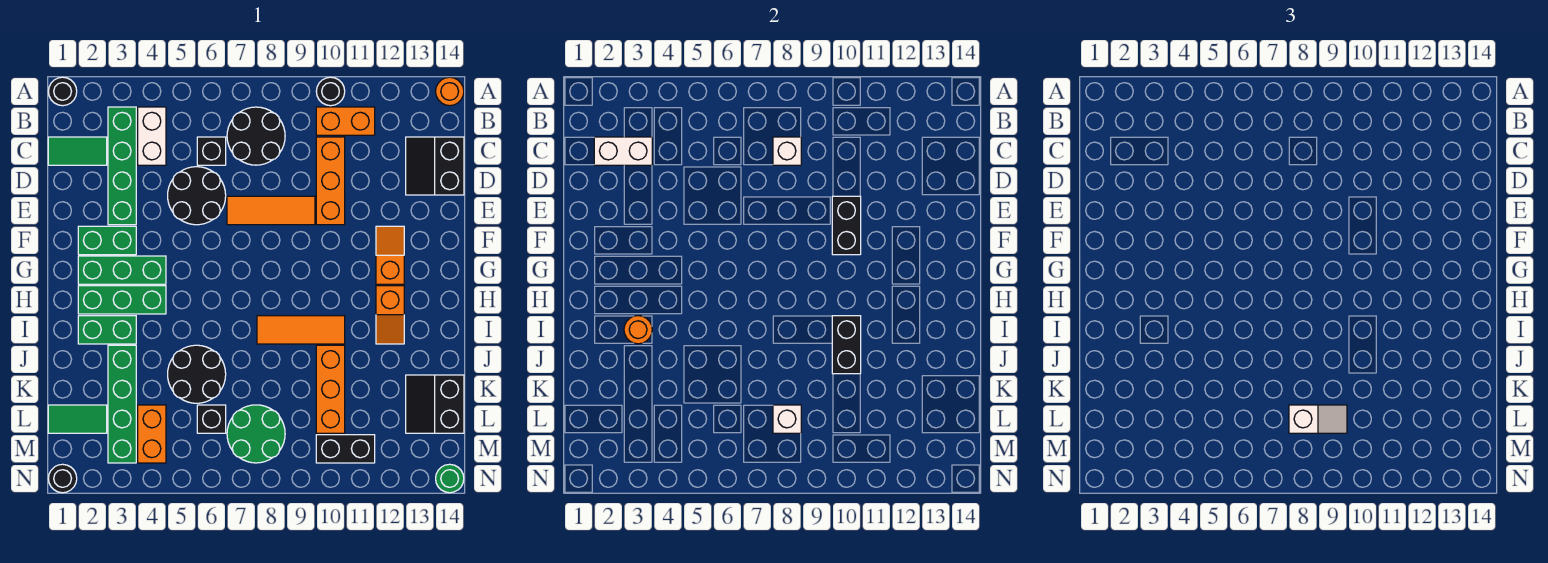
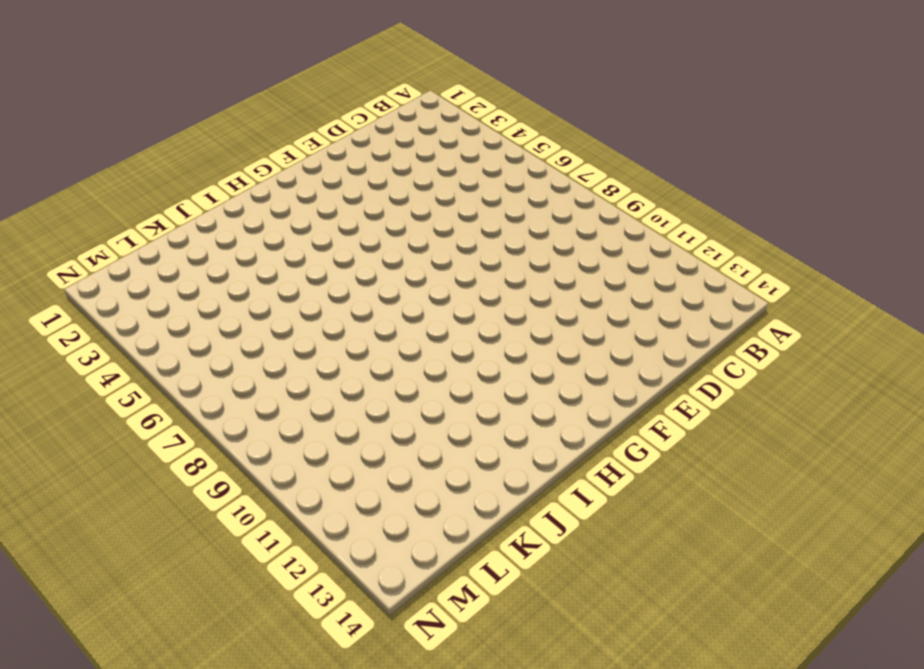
none -> black 1x1 round brick [48,77,77,106]
none -> black 1x1 round brick [316,77,345,106]
none -> orange 1x1 round brick [436,77,464,106]
none -> green 1x4 brick [108,107,136,225]

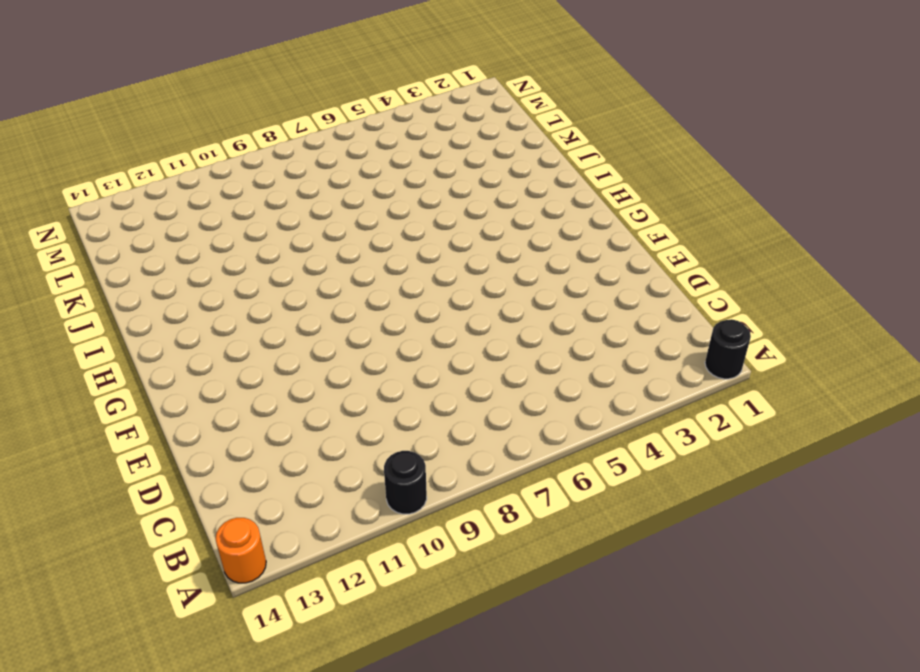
none -> green 1x4 brick [108,107,136,225]
none -> white 1x2 brick [138,107,166,165]
none -> black 2x2 round brick [227,107,285,165]
none -> orange 1x2 brick [316,107,375,135]

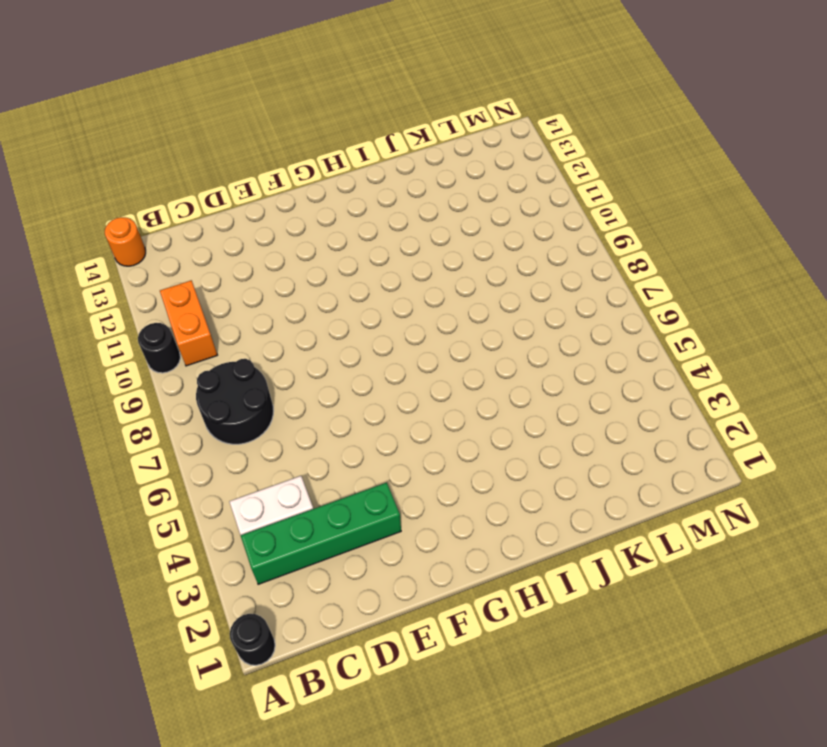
none -> green 1x2 tile [48,137,107,165]
none -> black 1x1 brick [197,137,226,165]
none -> orange 1x3 brick [316,137,345,225]
none -> black 2x2 slope [406,137,464,195]

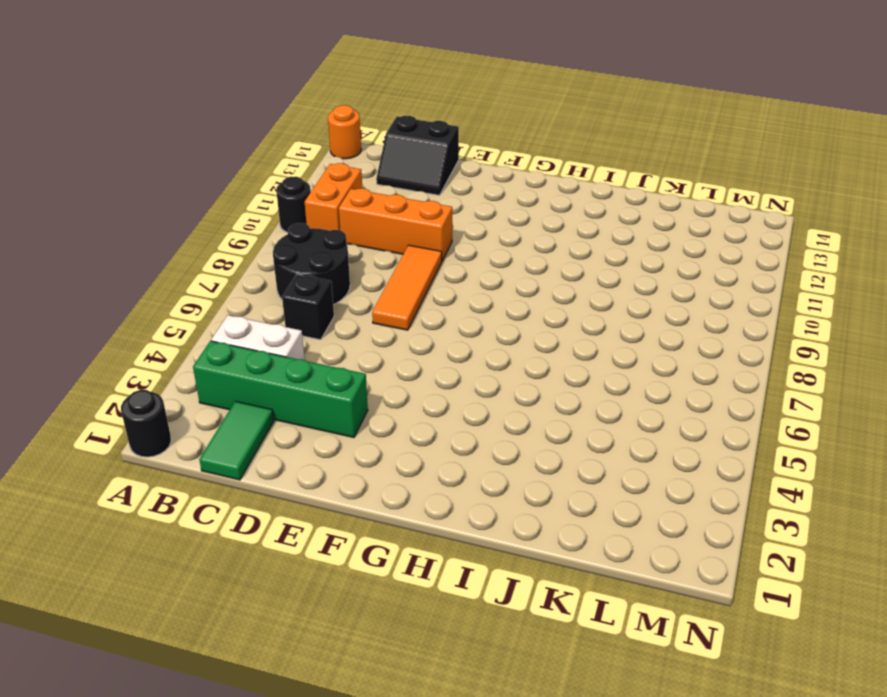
none -> black 2x2 round brick [168,167,226,225]
none -> green 1x2 brick [78,226,136,255]
none -> orange 1x2 slope [376,226,404,284]
none -> green 1x3 brick [78,256,166,284]

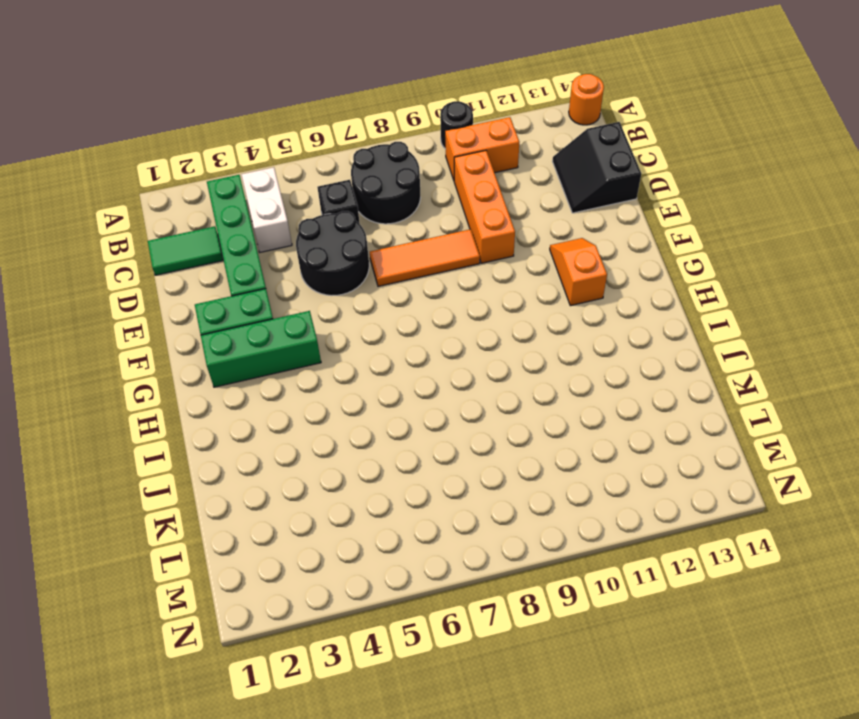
none -> black 1x1 round brick [48,77,77,106]
none -> green 1x3 brick [78,286,166,314]
none -> orange 1x2 slope [376,286,404,344]
none -> green 1x2 brick [78,316,136,344]

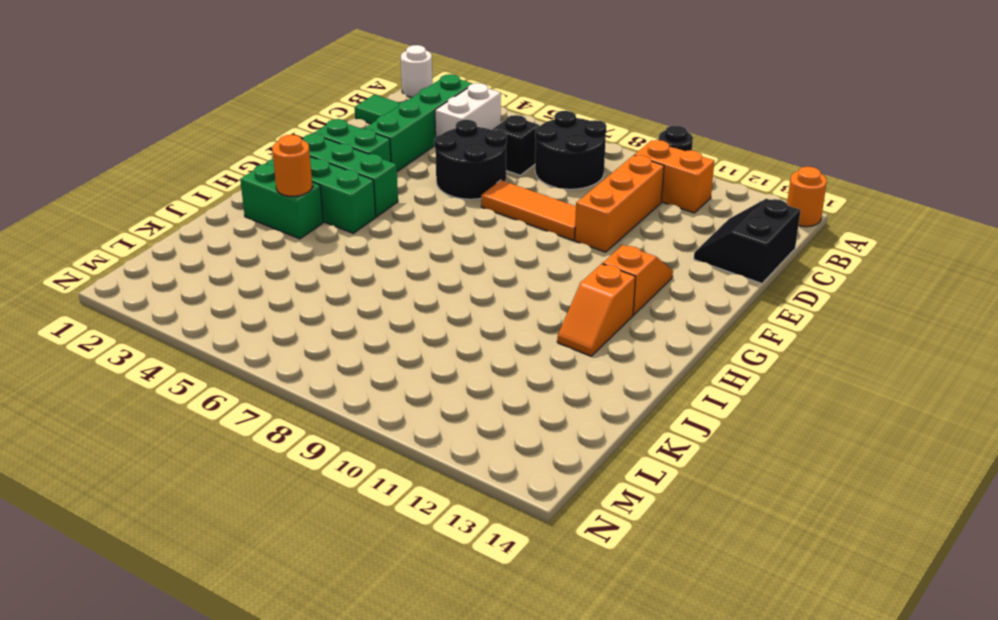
white 1x1 round brick [401,45,433,97] -> black 1x1 round brick [48,77,77,106]
none -> orange 1x3 tile [257,316,345,344]
none -> green 1x4 brick [108,345,136,463]
none -> black 2x2 round brick [168,345,226,403]
none -> orange 1x3 brick [316,345,345,433]

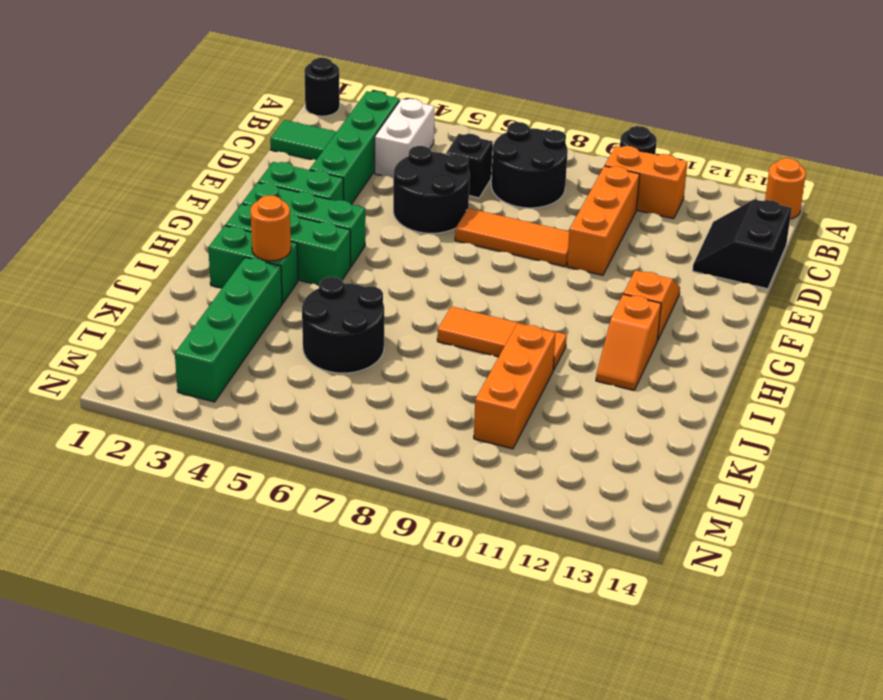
none -> black 2x2 slope [406,375,464,433]
none -> green 1x2 tile [48,405,107,433]
none -> orange 1x2 brick [138,405,166,463]
none -> black 1x1 brick [197,405,226,433]

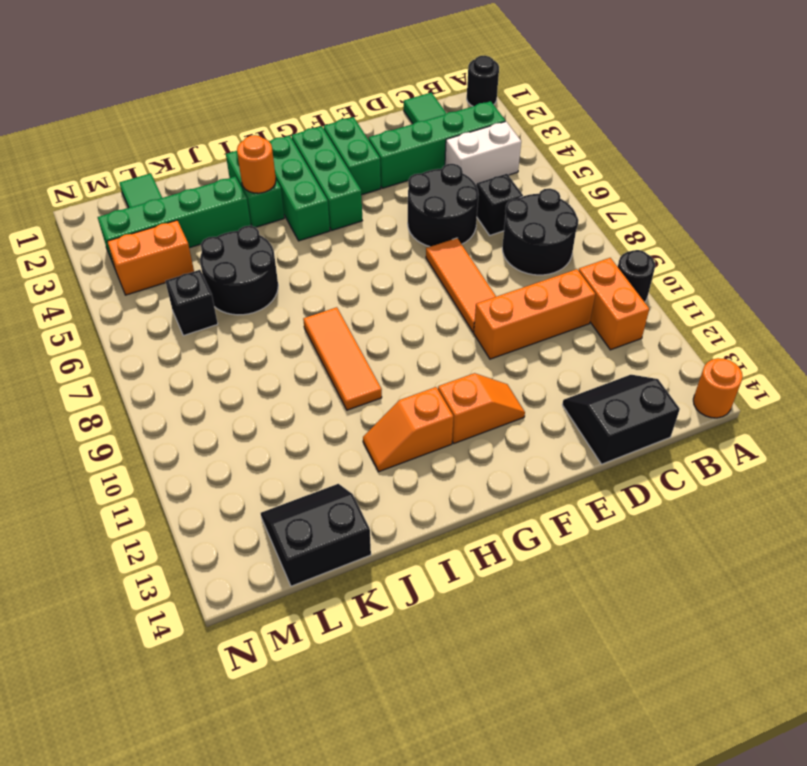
none -> orange 1x3 brick [316,345,345,433]
none -> green 2x2 round brick [227,405,285,463]
none -> black 1x2 brick [316,435,375,463]
none -> black 1x1 round brick [48,464,77,493]

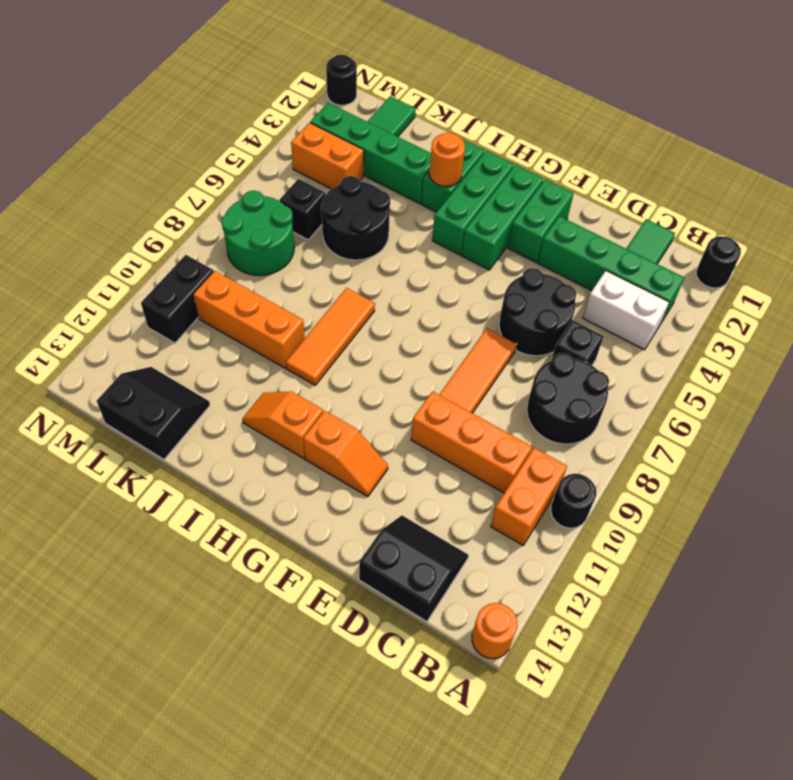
none -> green 1x1 round brick [436,464,464,493]
none -> white 1x2 brick [594,137,652,165]
none -> white 1x1 brick [773,137,801,165]
none -> black 1x2 brick [832,196,861,255]

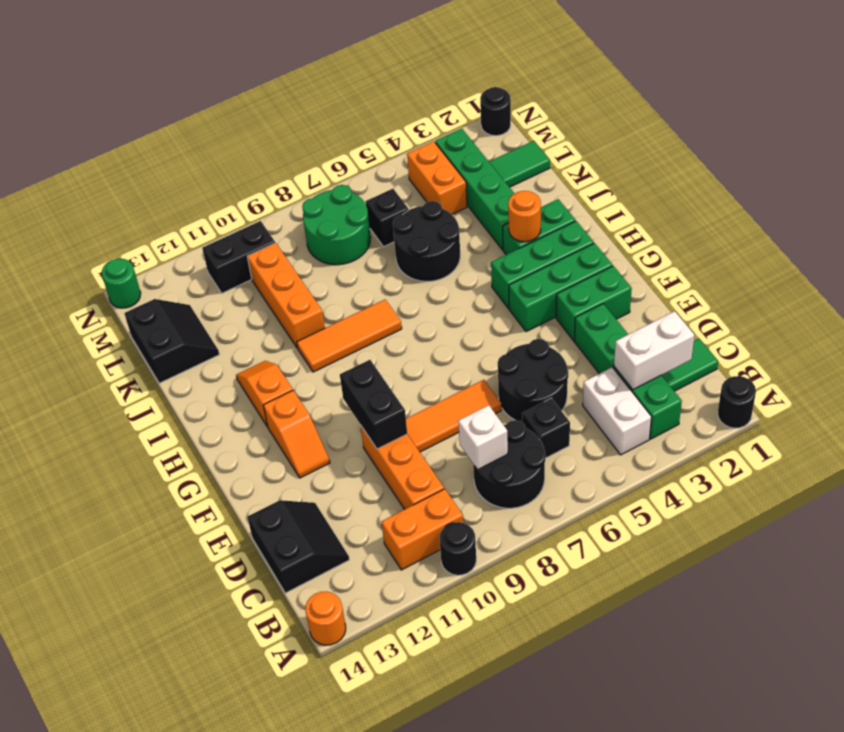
none -> black 1x2 brick [832,316,861,374]
none -> white 1x1 brick [773,405,801,433]
none -> white 1x2 slope [1289,405,1347,433]

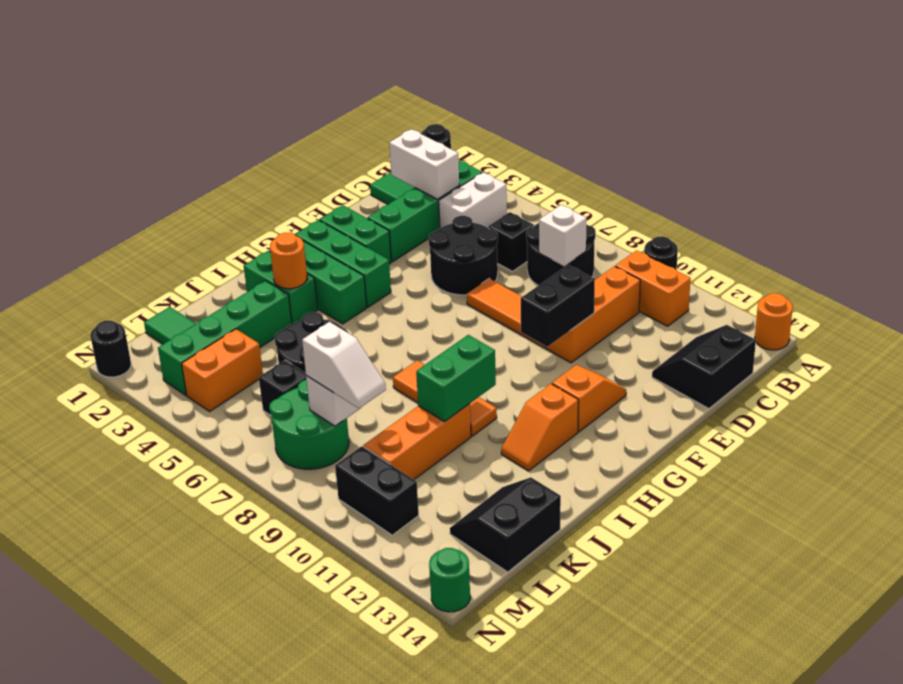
green 1x2 brick [416,335,496,422] -> black 1x2 brick [832,316,861,374]

